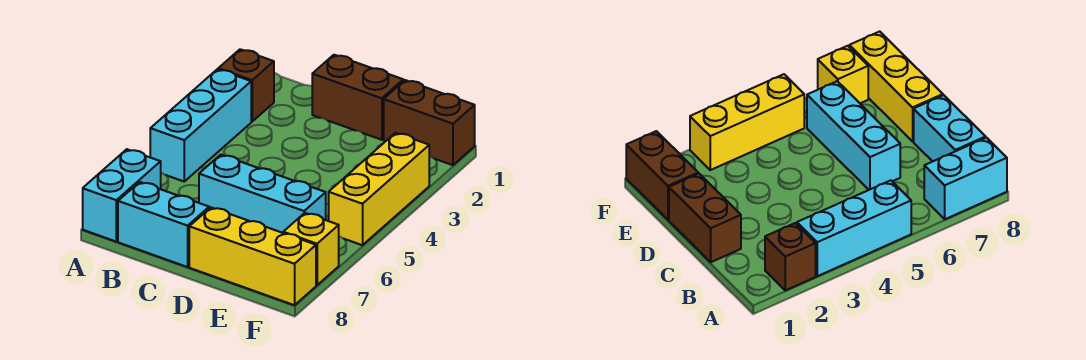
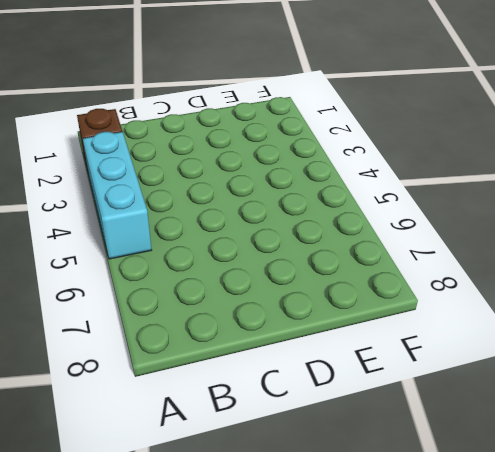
none -> cyan 1x2 brick [83,149,161,241]
none -> cyan 1x2 brick [118,182,209,267]

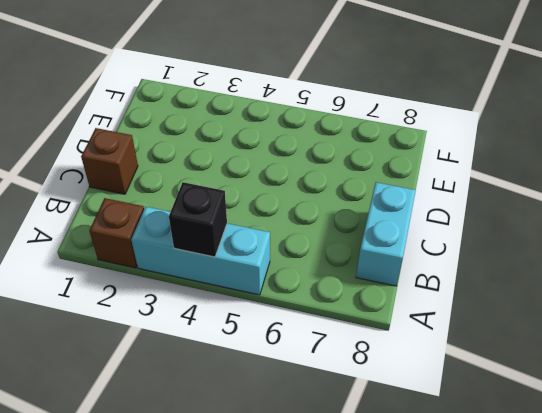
black 1x1 brick [169,182,227,257] -> none
brown 1x1 brick [81,128,138,194] -> brown 1x2 brick [312,55,403,140]
none -> cyan 1x2 brick [83,149,161,241]
none -> cyan 1x3 brick [199,155,326,233]

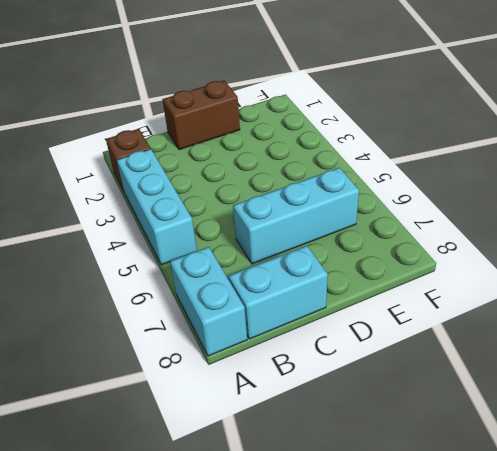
none -> yellow 1x3 brick [189,207,316,305]
none -> brown 1x2 brick [384,80,475,165]

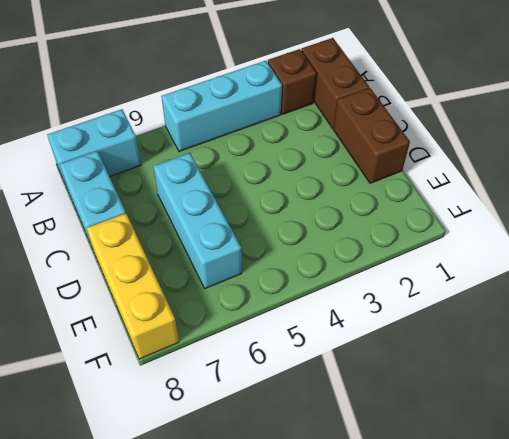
brown 1x2 brick [301,38,369,128] -> brown 1x2 brick moved to [384,80,475,165]
none -> yellow 1x3 brick [329,133,429,245]
none -> yellow 1x1 brick [283,213,339,285]

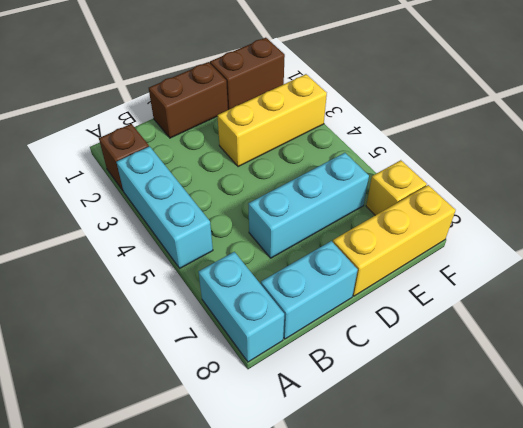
yellow 1x3 brick [217,74,327,167] -> yellow 1x3 brick turned to [329,133,429,245]

